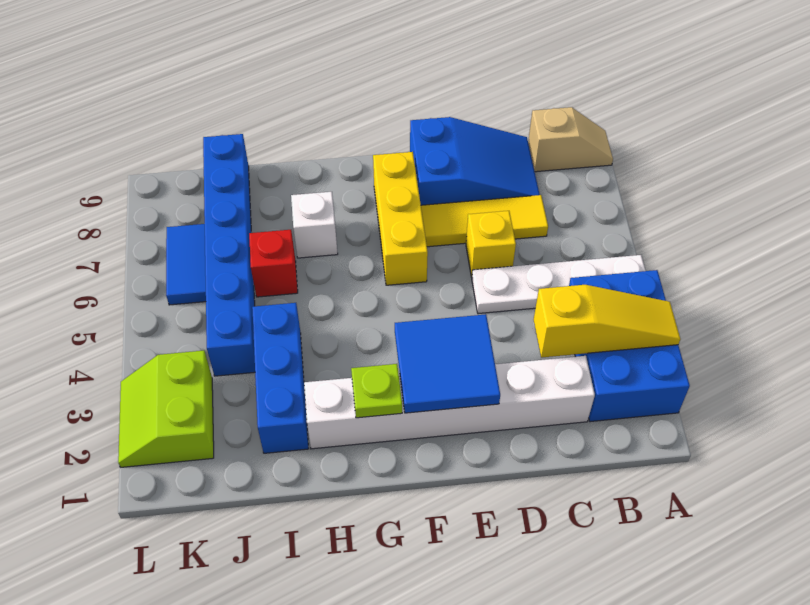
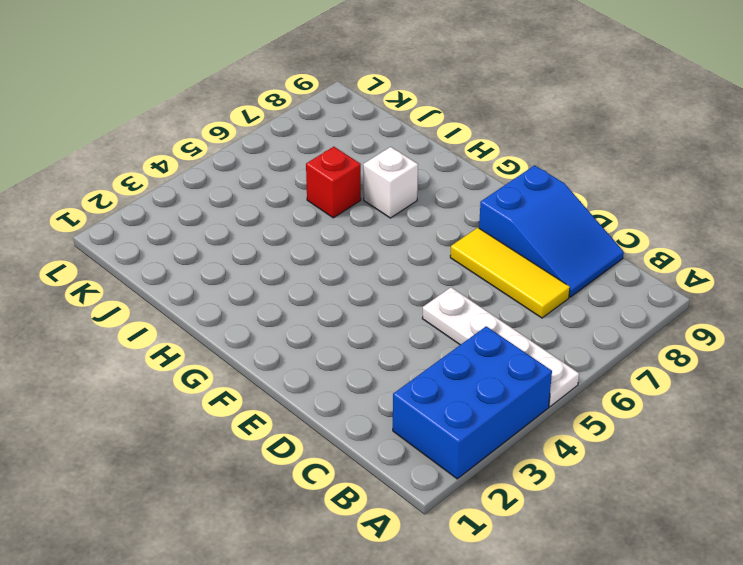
none -> tan 1x2 slope [528,107,613,172]
none -> white 1x6 brick [304,356,595,449]
none -> yellow 1x1 brick [466,211,516,277]

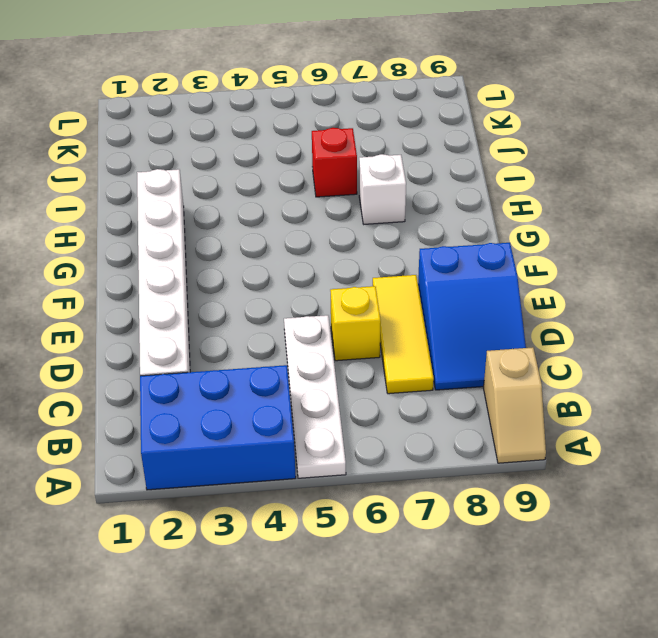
none -> yellow 1x3 brick [373,152,428,285]
none -> blue 1x3 brick [252,303,309,453]
none -> blue 1x6 brick [203,134,255,376]

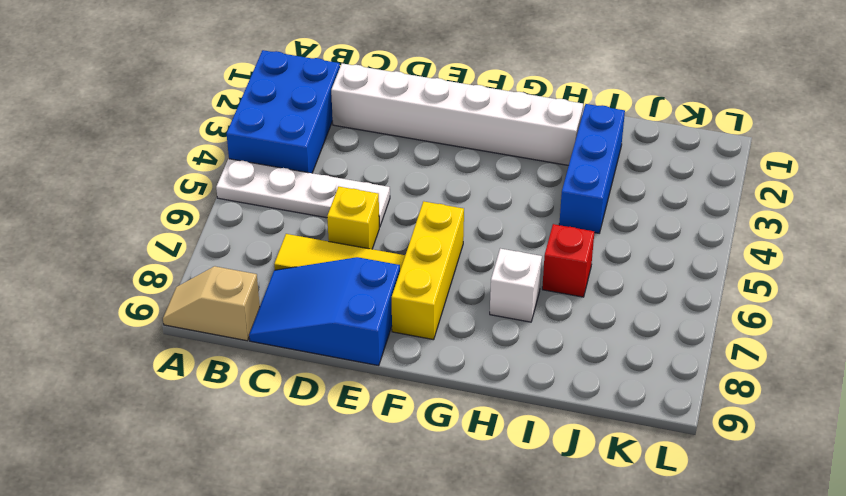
none -> blue 1x6 brick [203,134,255,376]
none -> lime 2x2 slope [118,350,214,467]
none -> blue 1x2 tile [166,224,206,305]

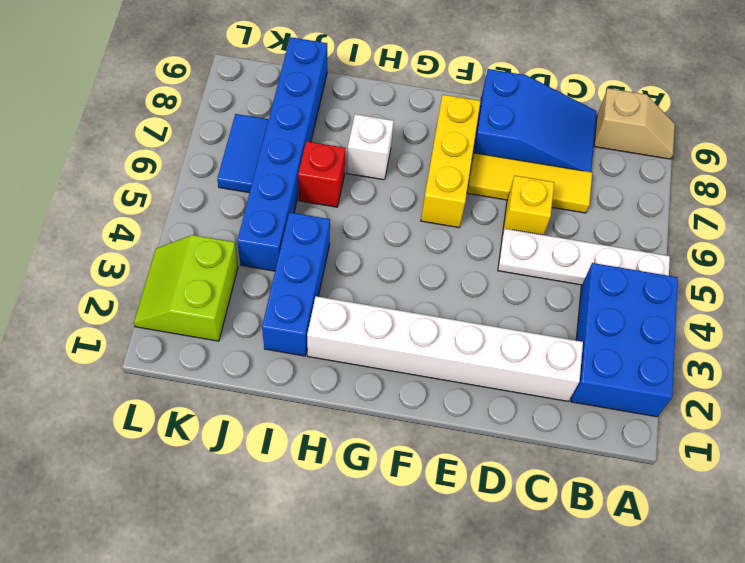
none -> yellow 1x3 slope [533,285,680,358]
none -> blue 2x2 tile [395,314,500,413]
none -> lime 1x1 plate [351,364,402,418]

